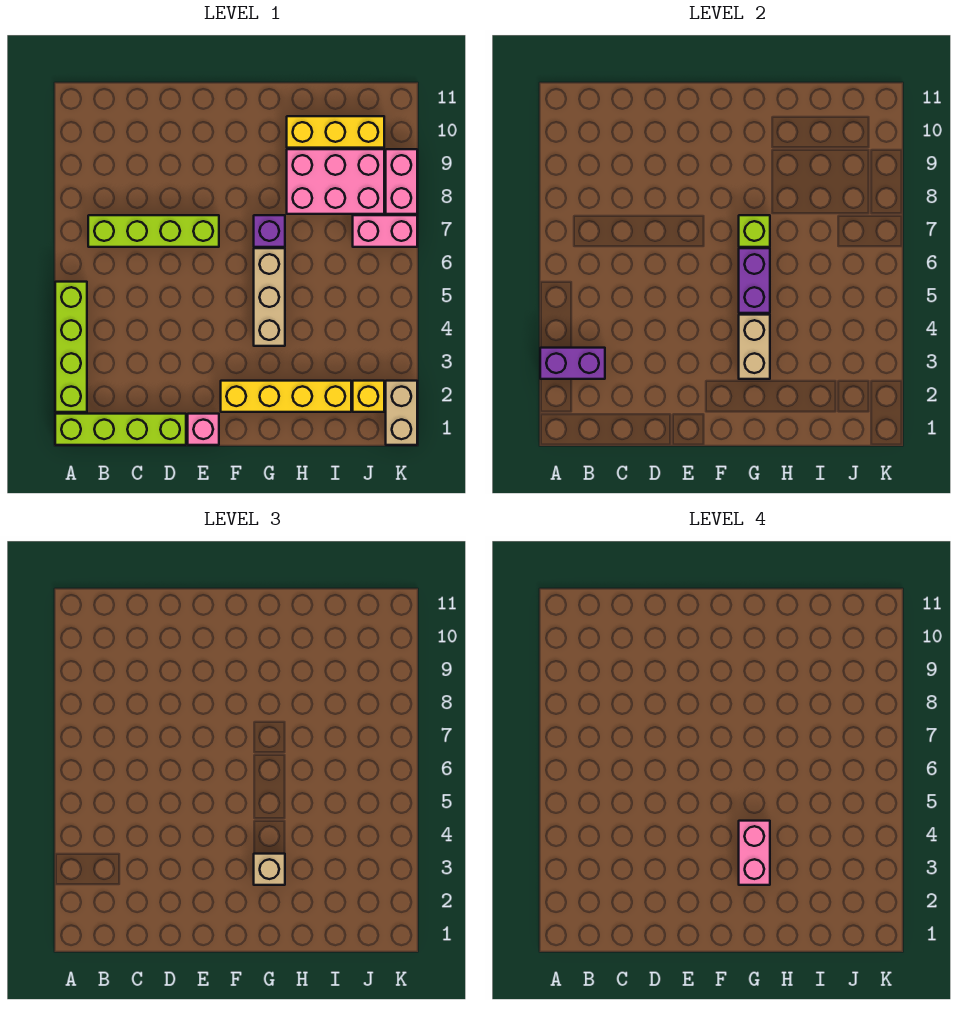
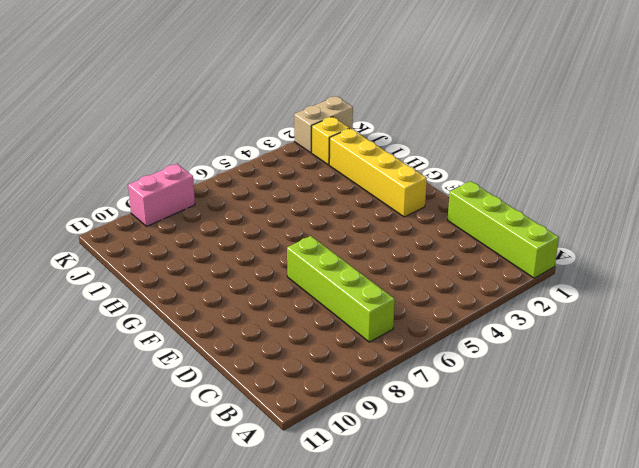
none -> lime 1x4 brick [55,282,87,412]
none -> pink 1x1 brick [188,414,219,445]
none -> tan 1x3 brick [254,248,285,346]

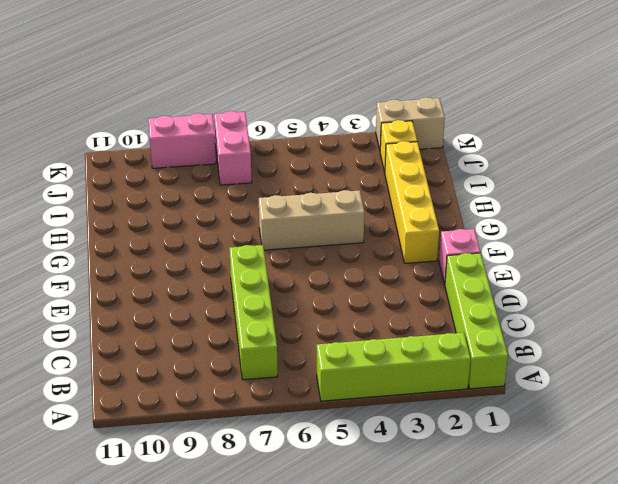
none -> purple 1x1 brick [254,215,285,247]
none -> pink 2x3 brick [287,149,384,214]
none -> yellow 1x3 brick [287,116,384,148]

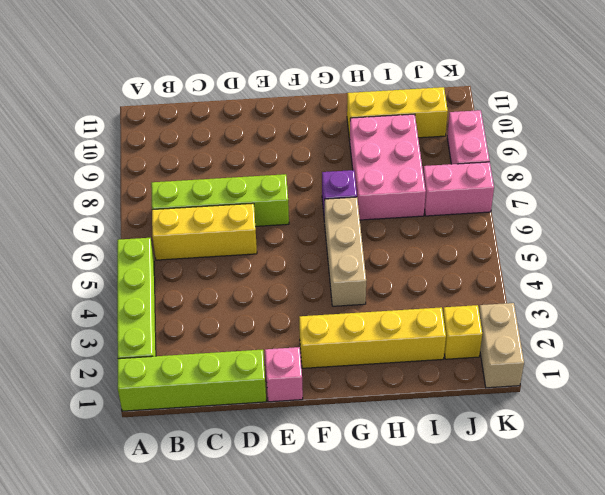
yellow 1x3 brick [152,203,257,260] -> none
pink 2x3 brick [350,114,426,220] -> pink 2x3 brick turned to [287,149,384,214]
none -> purple 1x2 brick [540,348,605,379]
none -> tan 1x2 brick [739,315,770,379]
none -> purple 1x2 brick [739,248,770,313]

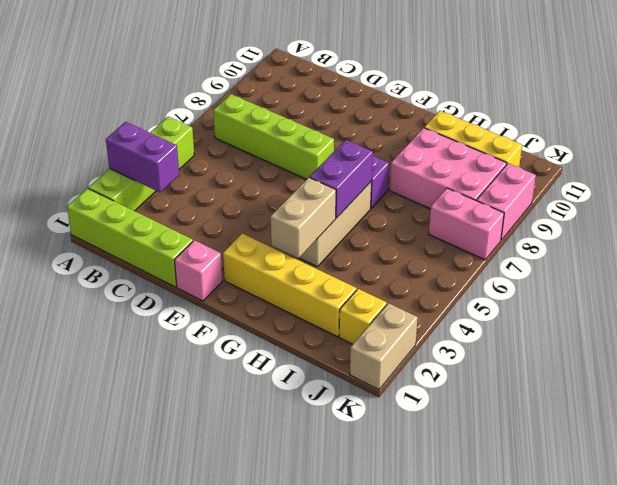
none -> lime 1x1 brick [739,215,770,247]
none -> tan 1x1 brick [254,854,285,885]
none -> pink 1x2 brick [739,821,770,885]

